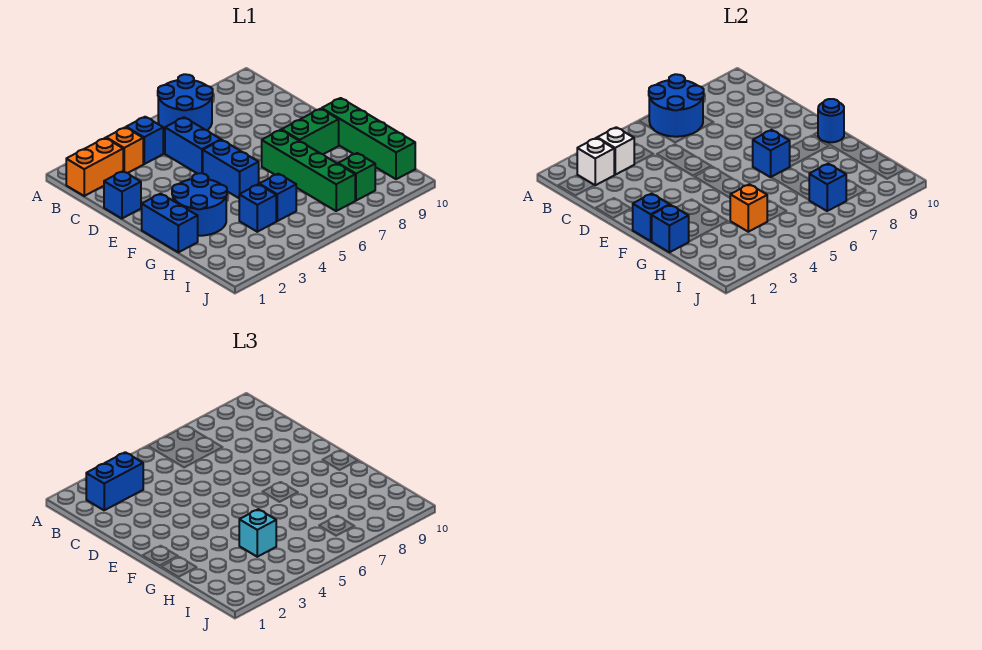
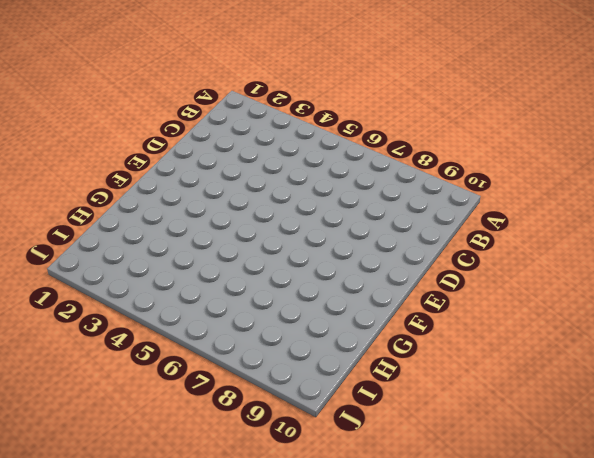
none -> blue 2x2 round brick [158,74,213,131]
none -> orange 1x2 brick [66,138,123,196]
none -> orange 1x1 brick [106,127,143,173]

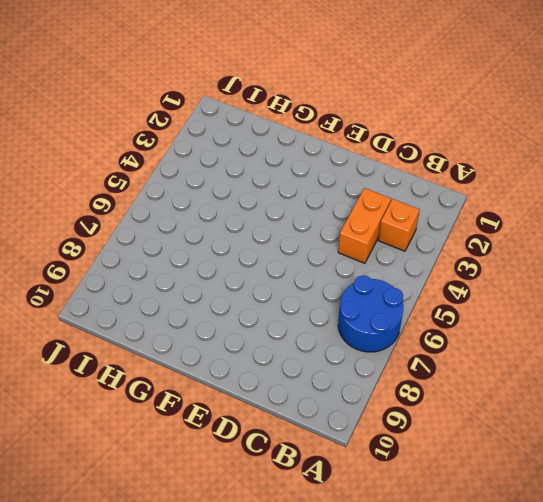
orange 1x2 brick [338,188,391,263] -> orange 1x2 brick moved to [66,138,123,196]
none -> blue 1x1 brick [126,117,163,164]
none -> blue 1x2 brick [165,117,221,174]
none -> blue 1x1 brick [104,171,141,219]

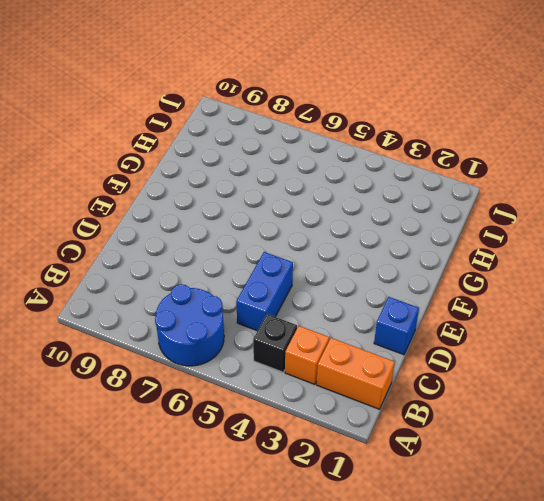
black 1x1 brick [253,314,297,372] -> blue 1x1 brick [126,117,163,164]
none -> blue 1x2 brick [203,140,259,198]
none -> blue 1x2 brick [142,194,198,252]
none -> blue 2x2 round brick [172,173,227,236]

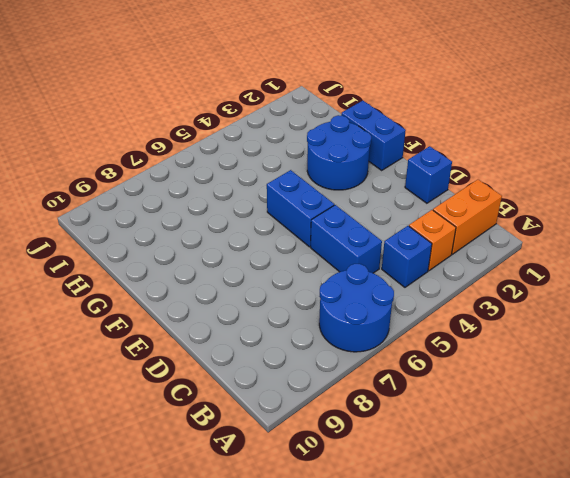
none -> green 1x4 brick [262,130,355,211]
none -> green 1x2 brick [282,109,339,154]
none -> green 1x4 brick [322,98,415,179]

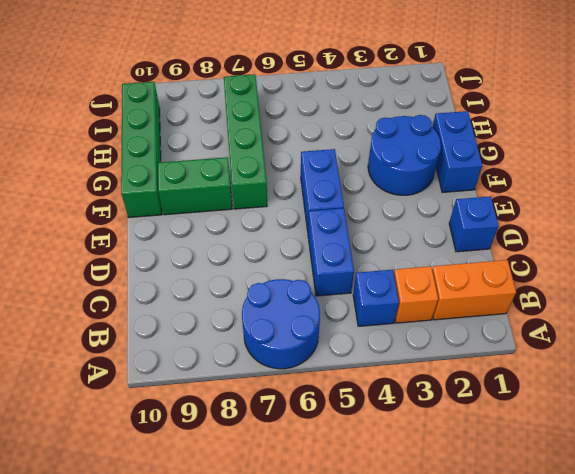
none -> blue 1x1 brick [239,184,276,232]
none -> blue 1x1 brick [259,174,296,221]
none -> green 1x1 brick [338,153,375,201]

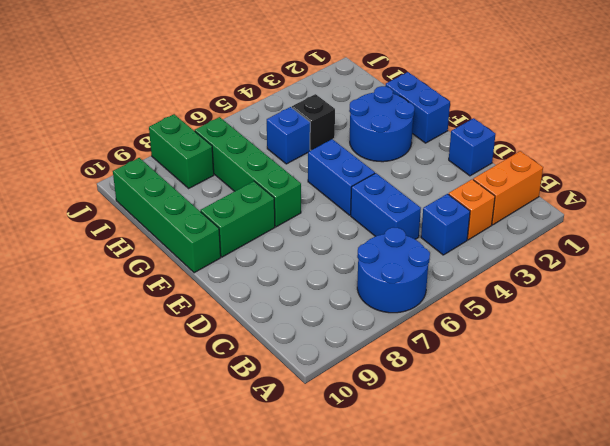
black 1x1 brick [292,94,335,150] -> blue 1x1 brick [239,184,276,232]
green 1x2 brick [149,114,214,188] -> green 1x1 brick [338,153,375,201]
none -> blue 2x2 round brick [649,74,704,137]
none -> white 1x1 brick [577,138,614,185]
none -> white 1x1 brick [597,127,634,175]

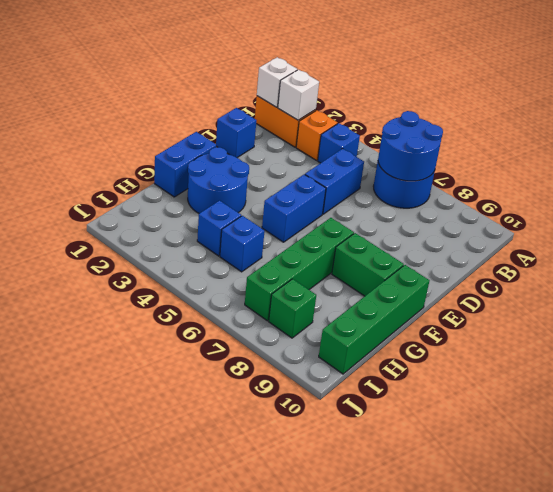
white 1x1 brick [257,57,297,107] -> white 1x1 brick moved to [597,127,634,175]
none -> blue 1x1 brick [633,194,670,241]
none -> blue 1x1 brick [753,130,790,177]
none -> blue 1x1 round brick [818,99,844,142]

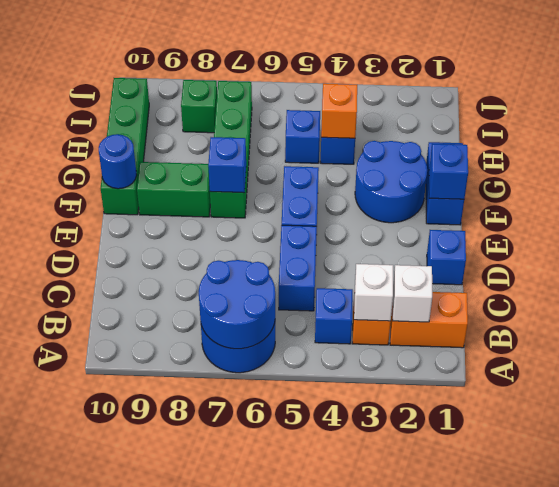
none -> blue 1x1 brick [652,205,689,252]
none -> blue 1x1 brick [809,164,846,211]
none -> blue 1x2 brick [86,452,143,510]

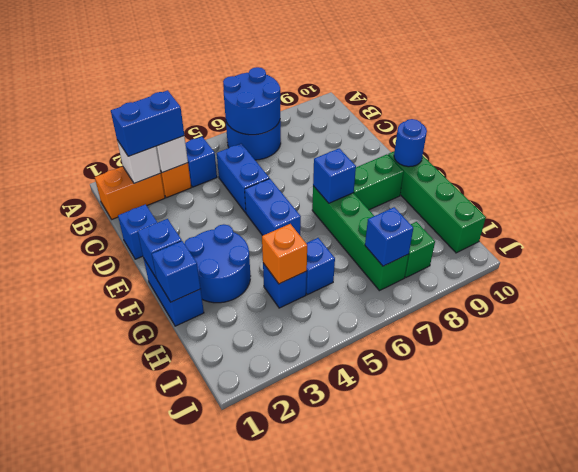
none -> cyan 1x1 brick [239,509,276,557]

